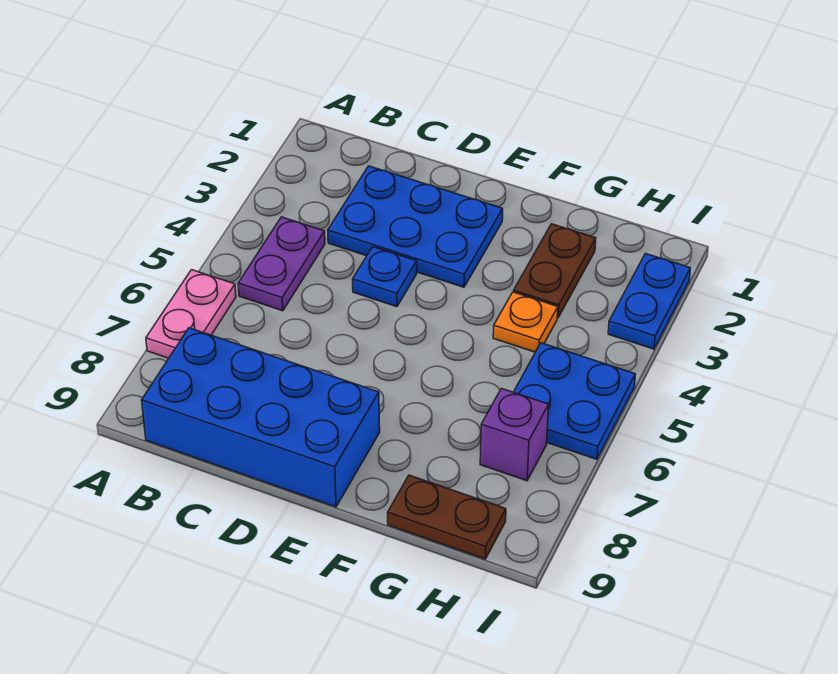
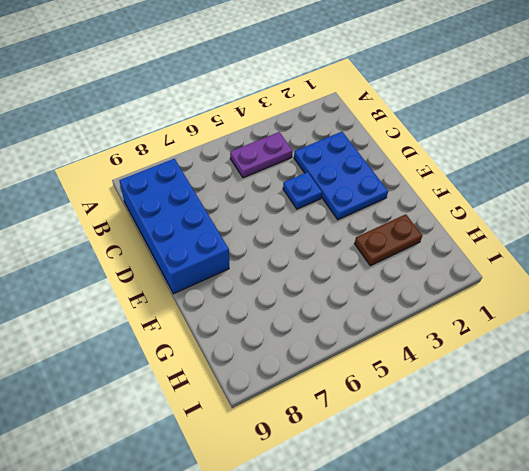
none -> pink 1x2 plate [146,270,236,358]
none -> orange 1x1 plate [493,292,558,352]

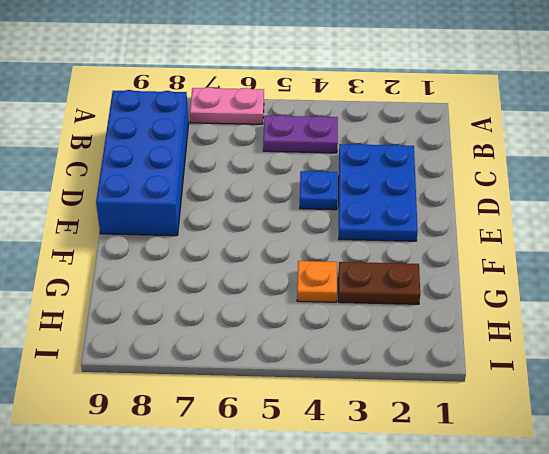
none -> brown 1x2 plate [388,475,506,559]
none -> blue 2x2 plate [514,343,636,459]

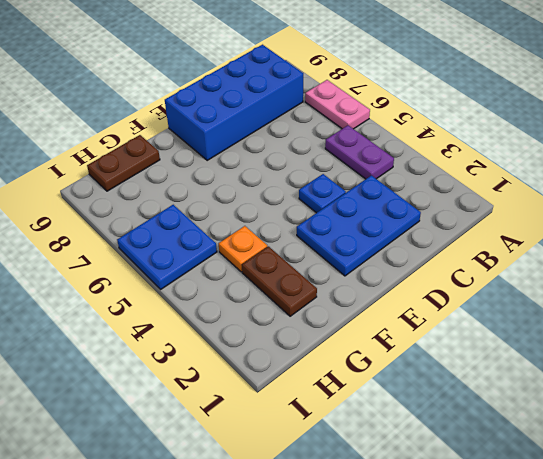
none -> purple 1x1 brick [480,389,549,481]
none -> blue 1x2 plate [608,254,690,349]

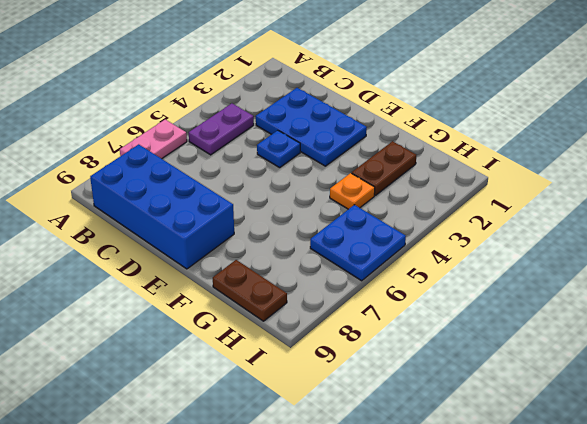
none -> purple 1x1 brick [480,389,549,481]
none -> blue 1x2 plate [608,254,690,349]

